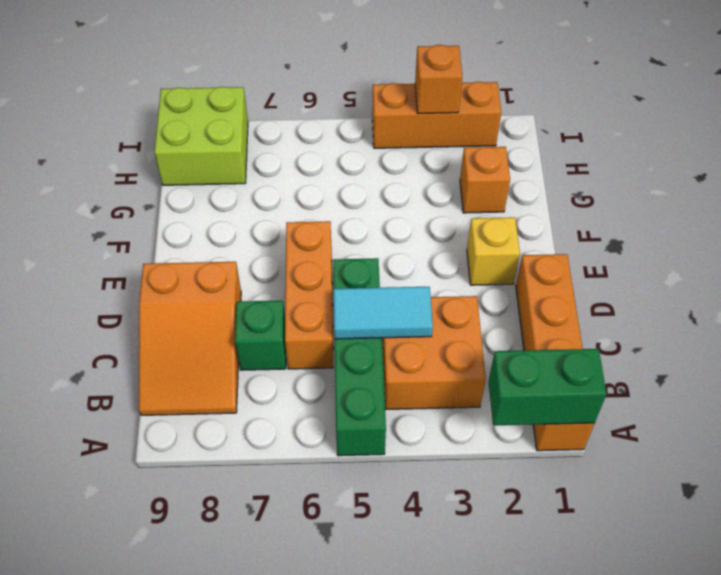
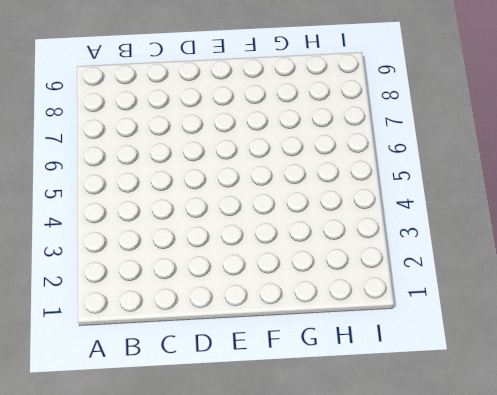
none -> orange 1x4 brick [516,254,594,451]
none -> green 1x4 brick [333,258,386,456]
none -> orange 2x2 brick [382,296,486,409]

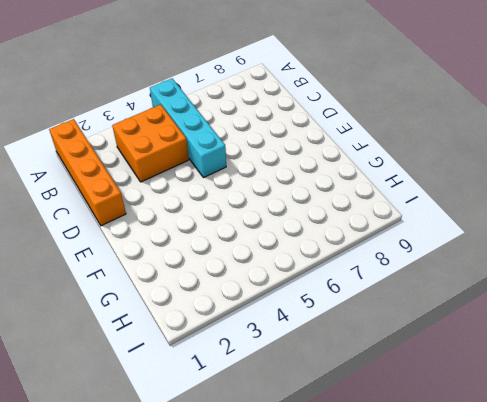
cyan 1x4 brick [150,78,226,178] -> green 1x4 brick [333,258,386,456]
none -> orange 2x3 slope [139,262,241,415]
none -> orange 1x3 brick [285,221,333,369]
none -> green 1x1 brick [235,301,286,370]

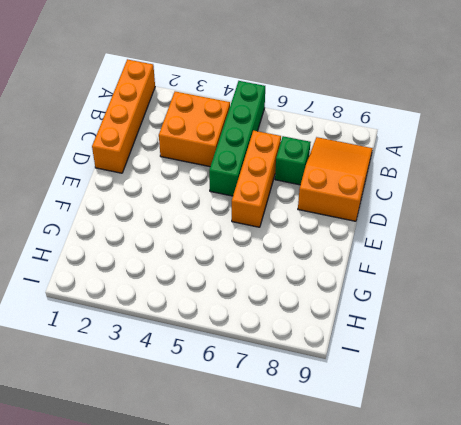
none -> yellow 1x1 brick [467,217,520,285]
none -> orange 1x1 brick [460,147,510,213]
none -> lime 2x2 brick [154,87,248,185]

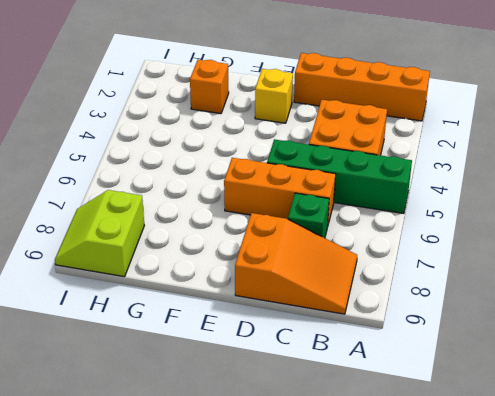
lime 2x2 slope [55,190,144,277] -> lime 2x2 brick [154,87,248,185]
none -> orange 1x3 brick [372,82,501,148]
none -> green 1x2 brick [488,349,607,425]
none -> cyan 1x2 tile [334,287,433,339]

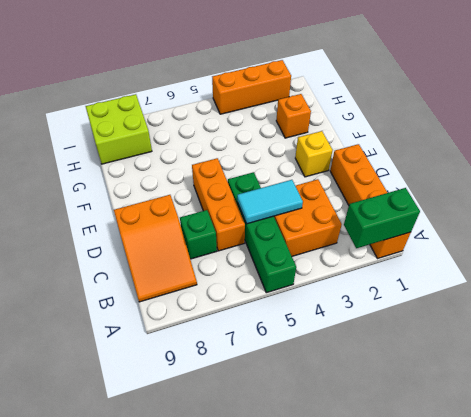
none -> orange 1x1 brick [415,45,462,114]

